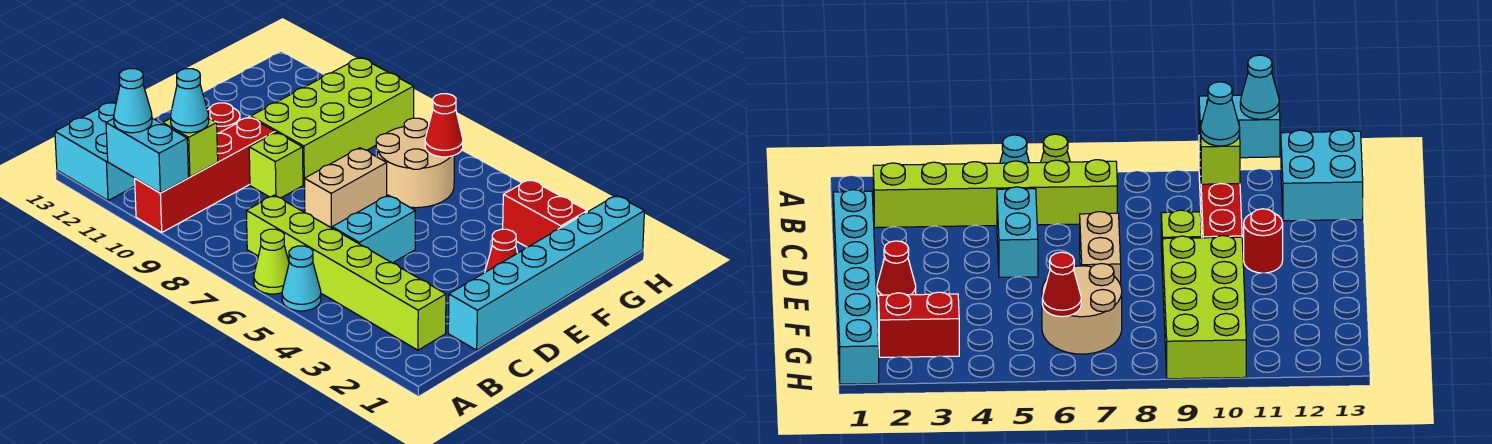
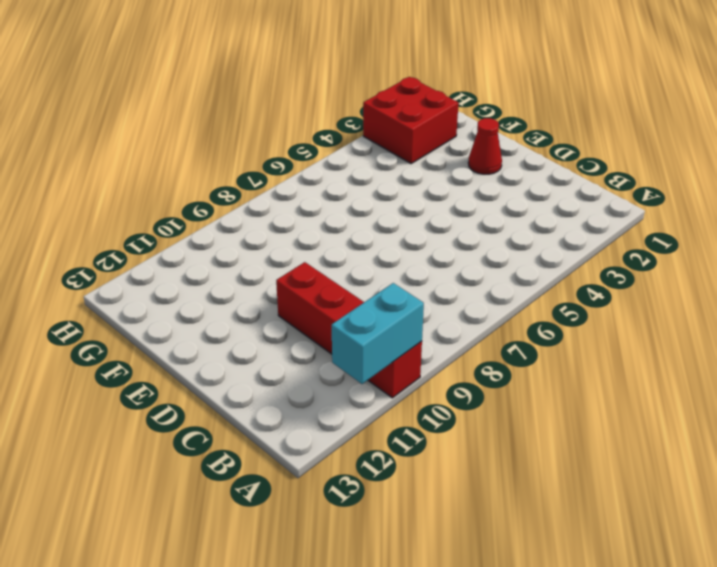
red 2x2 brick [363,77,458,164] -> red 1x2 brick [503,179,587,247]
none -> cyan 1x1 cone [282,246,321,311]
none -> lime 1x1 cone [254,229,289,294]
none -> cyan 2x2 brick [55,102,135,201]

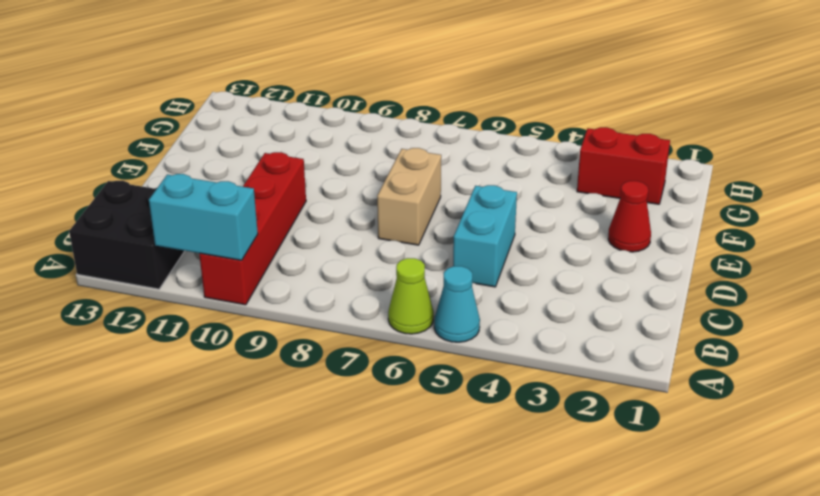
black 2x2 brick [69,181,184,289] -> cyan 2x2 brick [55,102,135,201]
none -> lime 1x6 brick [246,195,446,350]
none -> cyan 1x6 brick [448,195,644,350]
none -> lime 1x1 brick [249,132,303,198]

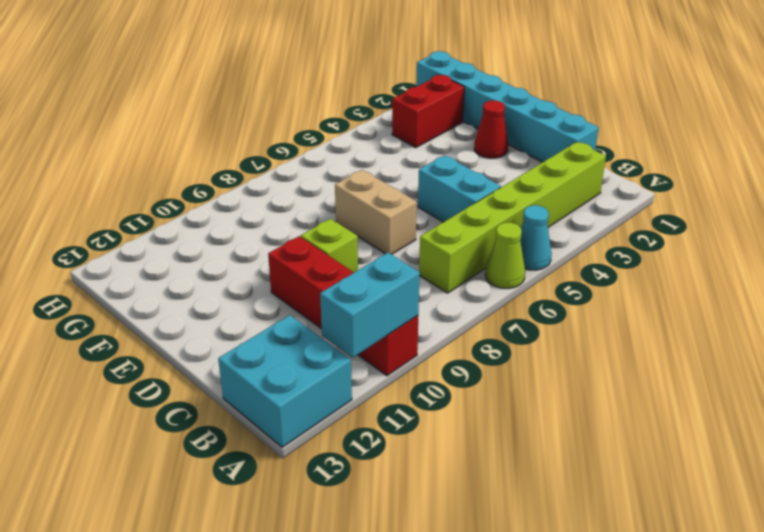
none -> red 1x1 round brick [208,103,240,133]
none -> lime 2x4 brick [251,57,414,185]
none -> tan 2x2 round brick [376,118,455,208]

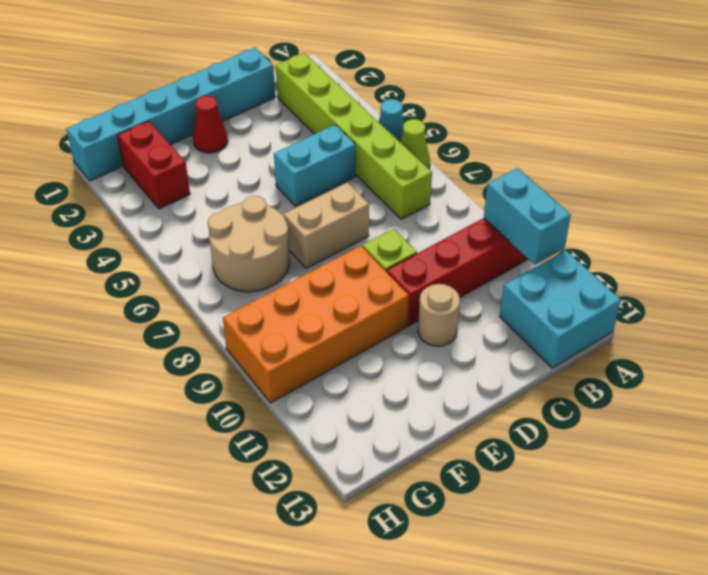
tan 1x1 round brick [418,284,460,346] -> red 1x1 round brick [208,103,240,133]
orange 2x4 brick [223,246,409,403] -> lime 2x4 brick [251,57,414,185]
none -> lime 1x1 brick [163,118,218,177]
none -> red 1x1 cone [425,94,463,157]
none -> cyan 1x1 cone [114,69,152,133]

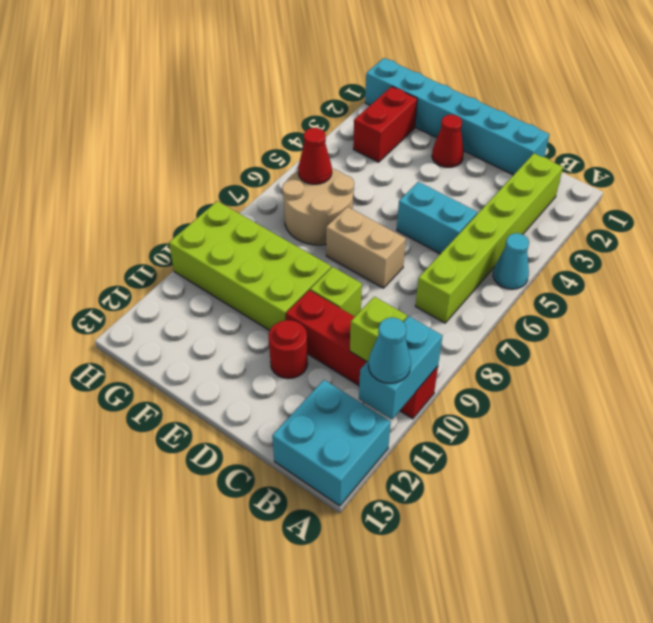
none -> lime 1x1 cone [254,229,289,294]
none -> cyan 1x1 cone [171,69,209,133]

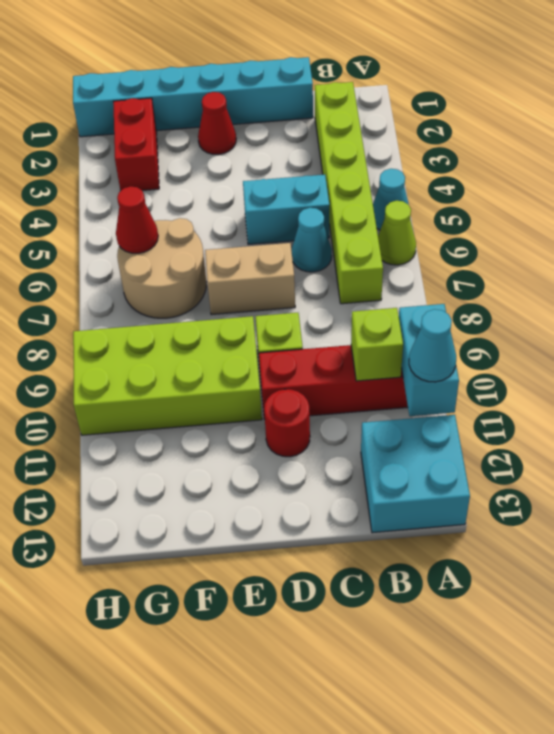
cyan 1x1 cone [292,208,332,272] -> cyan 1x1 cone moved to [171,69,209,133]

